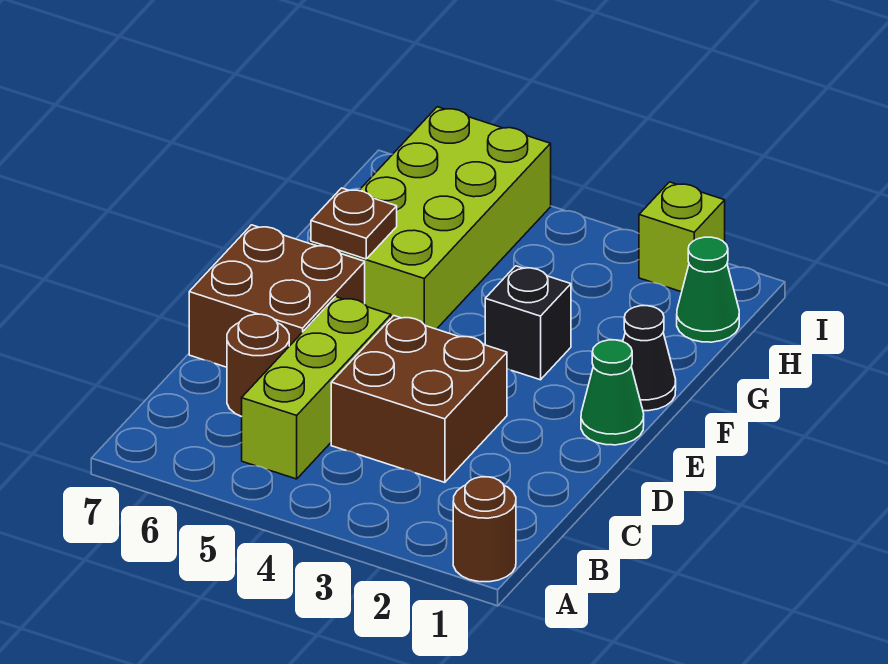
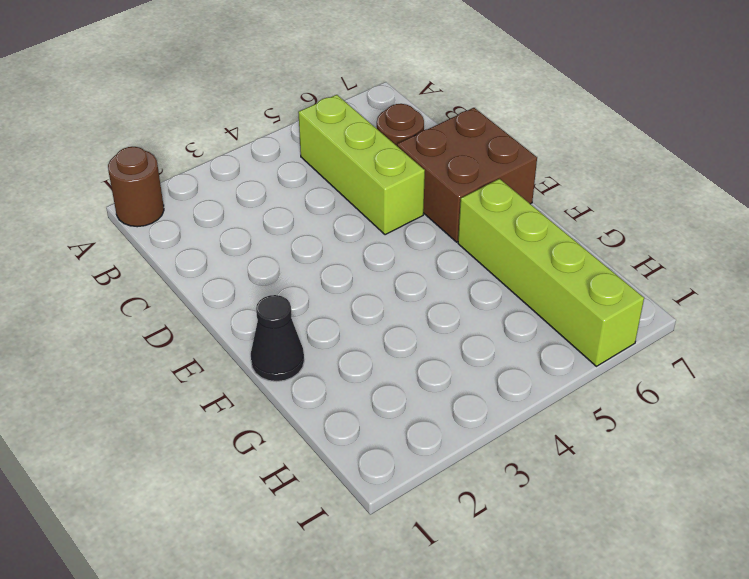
lime 1x4 brick [458,179,644,366] -> lime 2x4 brick [311,107,551,329]
none -> brown 2x2 brick [331,316,507,482]
none -> green 1x1 cone [581,340,644,445]
none -> black 1x1 brick [485,266,571,380]

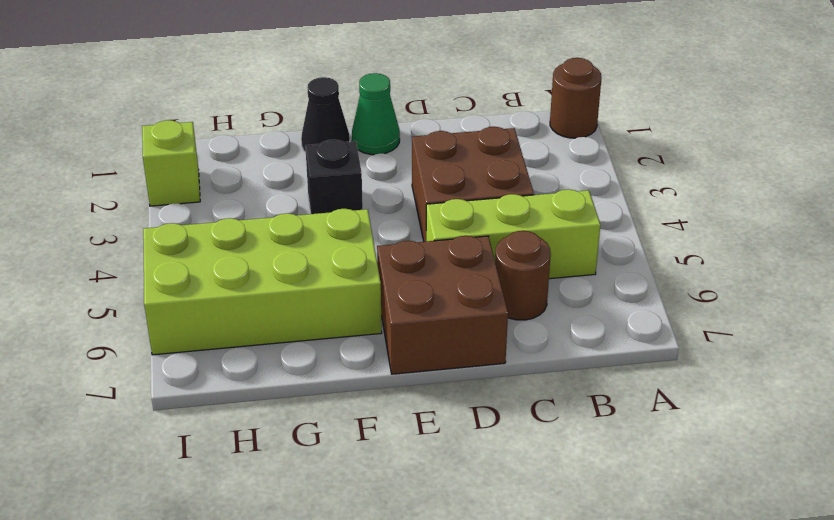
none -> green 1x1 cone [677,237,739,342]
none -> brown 1x1 plate [311,188,397,259]

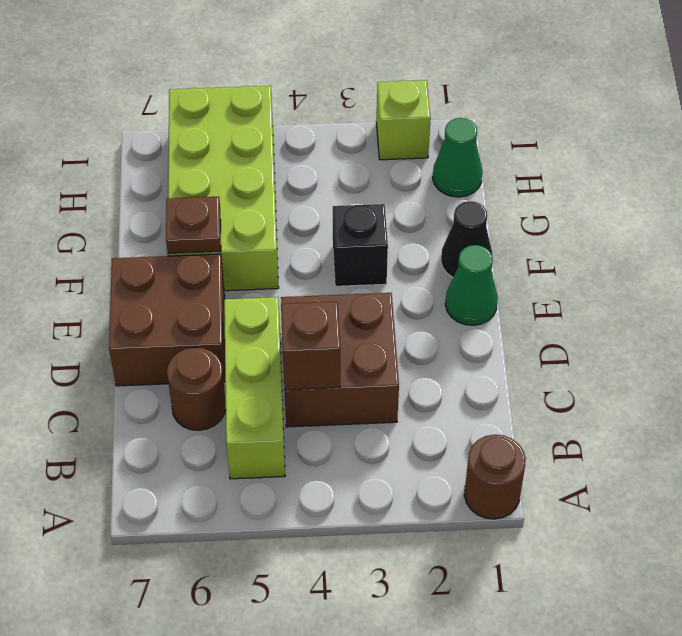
brown 1x1 brick [281,302,340,390] -> none

